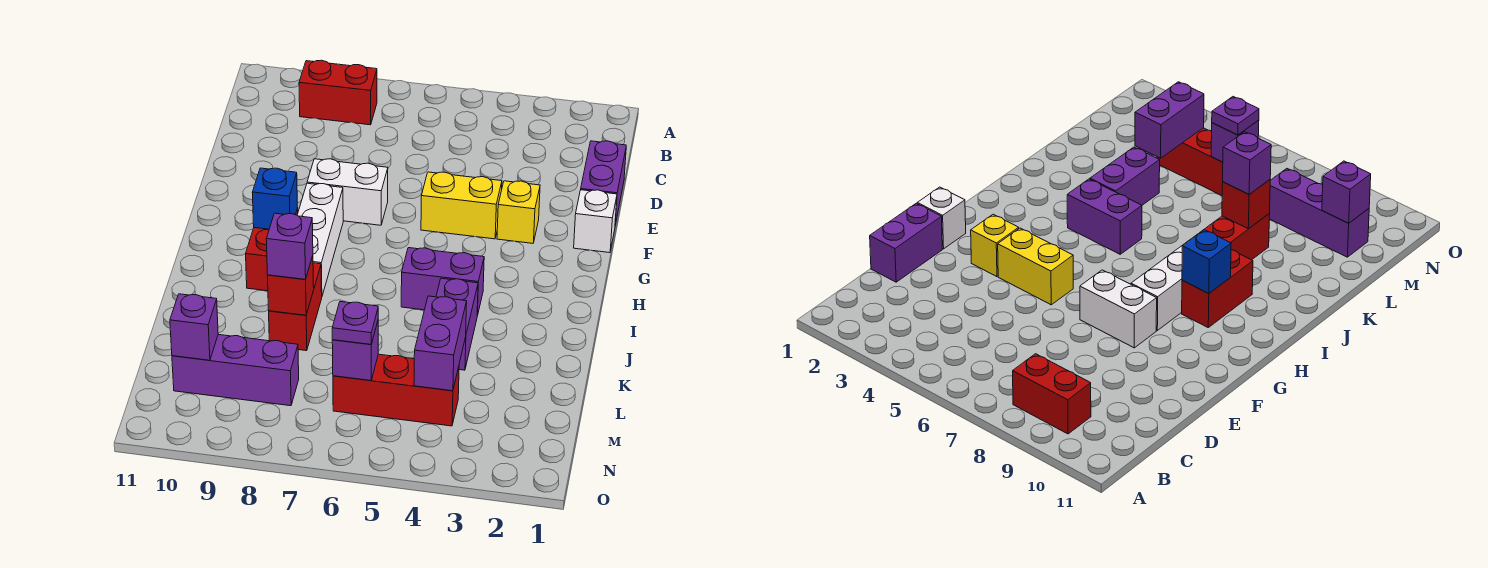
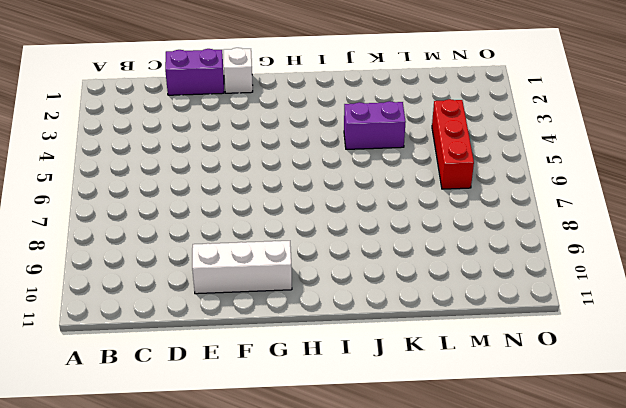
white 1x3 brick [192,241,292,294] -> white 1x3 brick moved to [297,183,343,296]
none -> red 1x2 brick [299,60,377,125]
none -> yellow 1x1 brick [497,181,540,243]
none -> yellow 1x2 brick [421,172,502,239]

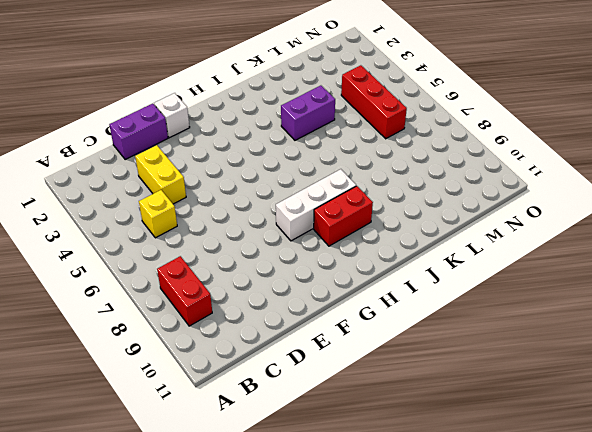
yellow 1x1 brick [139,190,177,238] -> yellow 1x1 brick moved to [497,181,540,243]
yellow 1x2 brick [135,145,186,204] -> yellow 1x2 brick moved to [421,172,502,239]
none -> white 1x2 brick [307,159,388,225]
none -> purple 1x2 brick [401,248,484,316]
none -> red 1x2 brick [269,263,322,351]

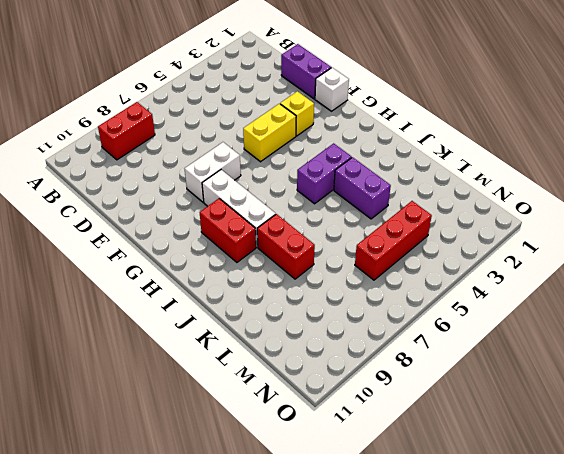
none -> purple 1x3 brick [172,335,299,406]
none -> blue 1x1 brick [252,168,297,229]
none -> red 1x1 brick [268,256,314,315]

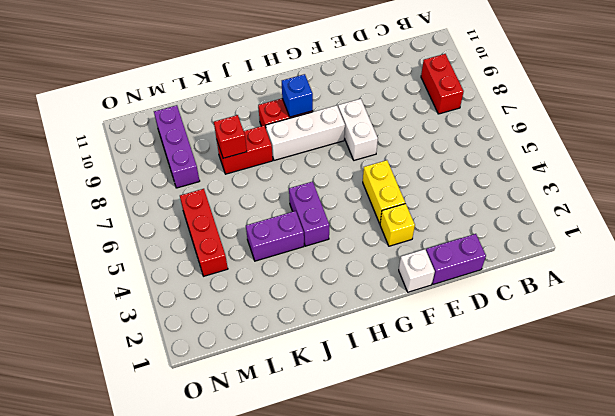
none -> purple 1x2 brick [414,296,467,391]
none -> purple 1x1 brick [332,322,378,381]
none -> purple 1x1 brick [170,294,218,360]

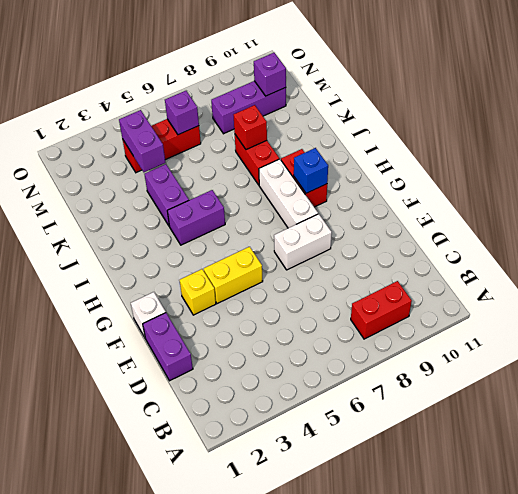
none -> purple 1x1 brick [266,213,313,279]
none -> purple 1x1 plate [332,302,378,344]

